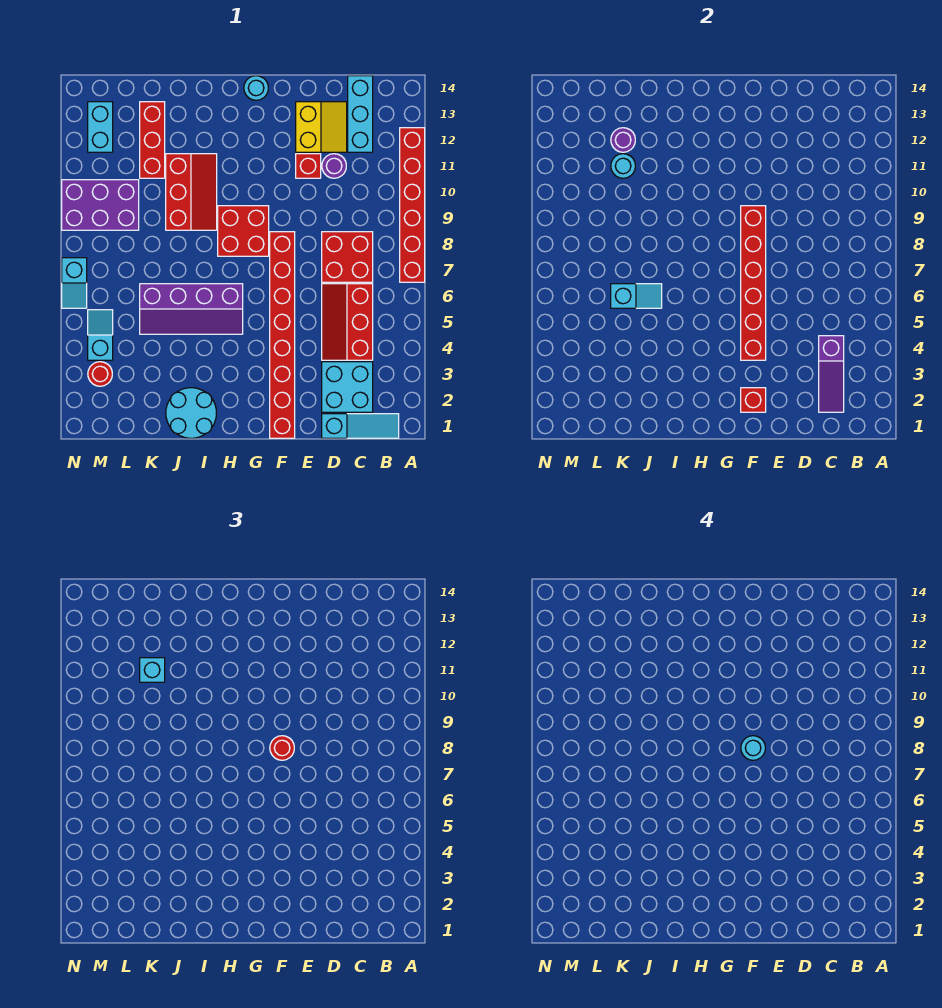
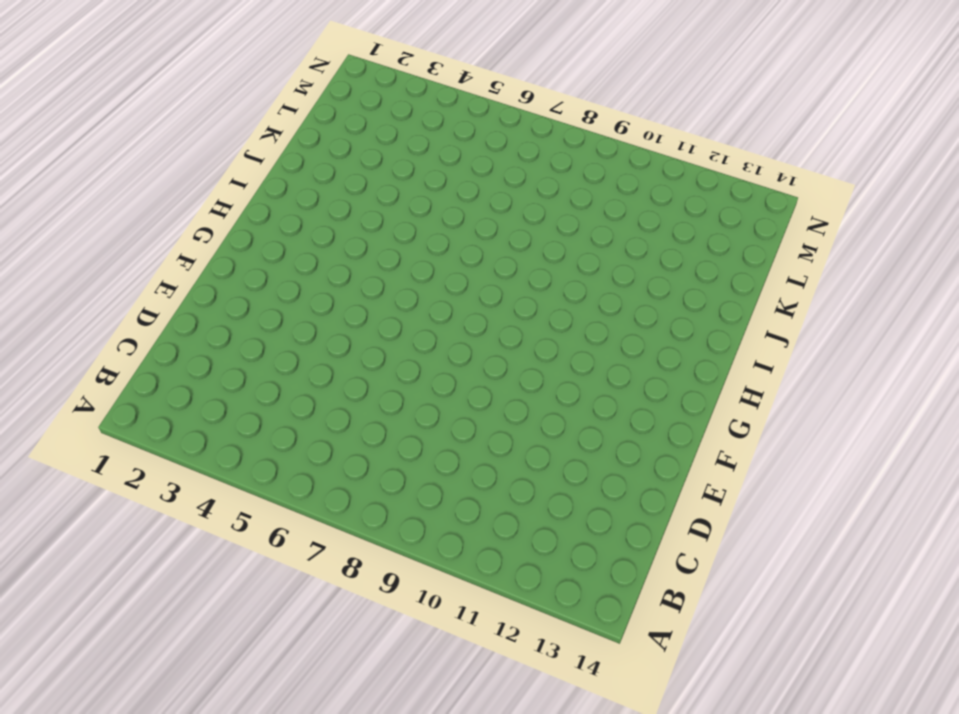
none -> red 1x6 brick [400,128,425,282]
none -> cyan 1x3 slope [322,414,399,438]
none -> cyan 2x2 brick [322,362,373,412]
none -> red 2x3 slope [322,284,373,360]

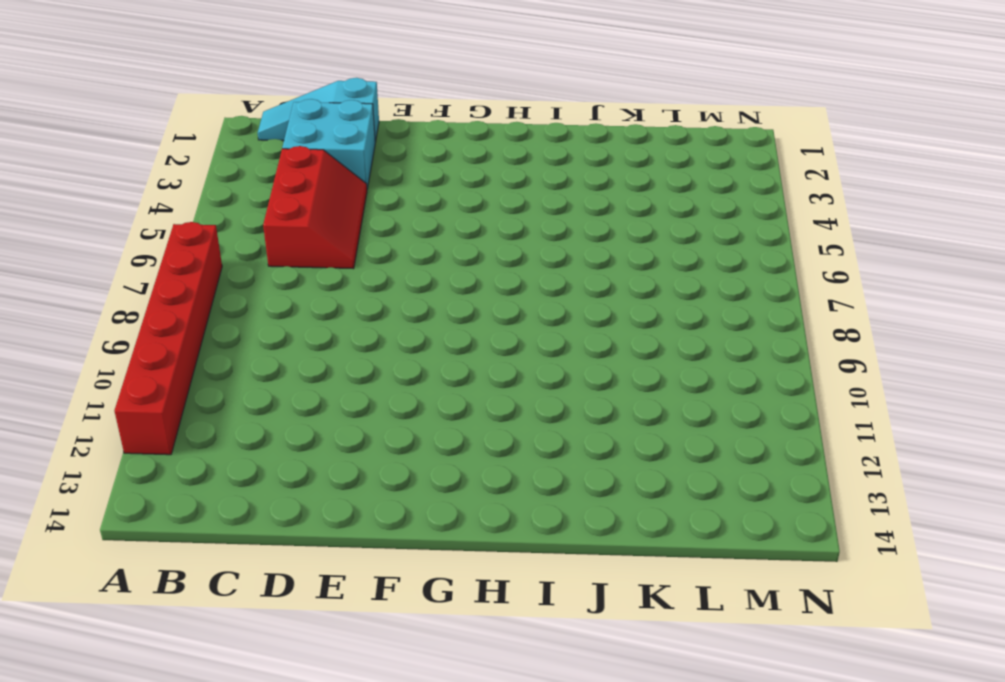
none -> red 2x2 brick [322,232,373,282]
none -> cyan 1x3 brick [348,76,373,152]
none -> purple 1x1 round brick [322,154,346,178]
none -> yellow 2x2 slope [296,102,347,152]

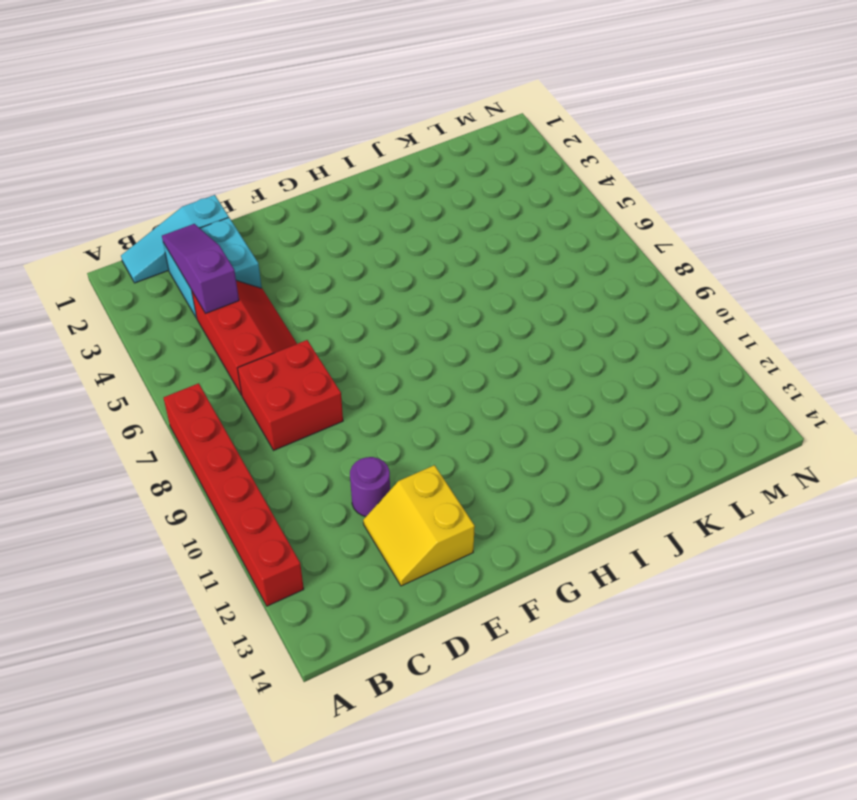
none -> cyan 1x3 brick [348,76,373,152]
none -> red 1x1 brick [296,154,321,178]
none -> red 1x8 brick [270,232,295,438]
none -> red 2x2 brick [218,206,269,256]

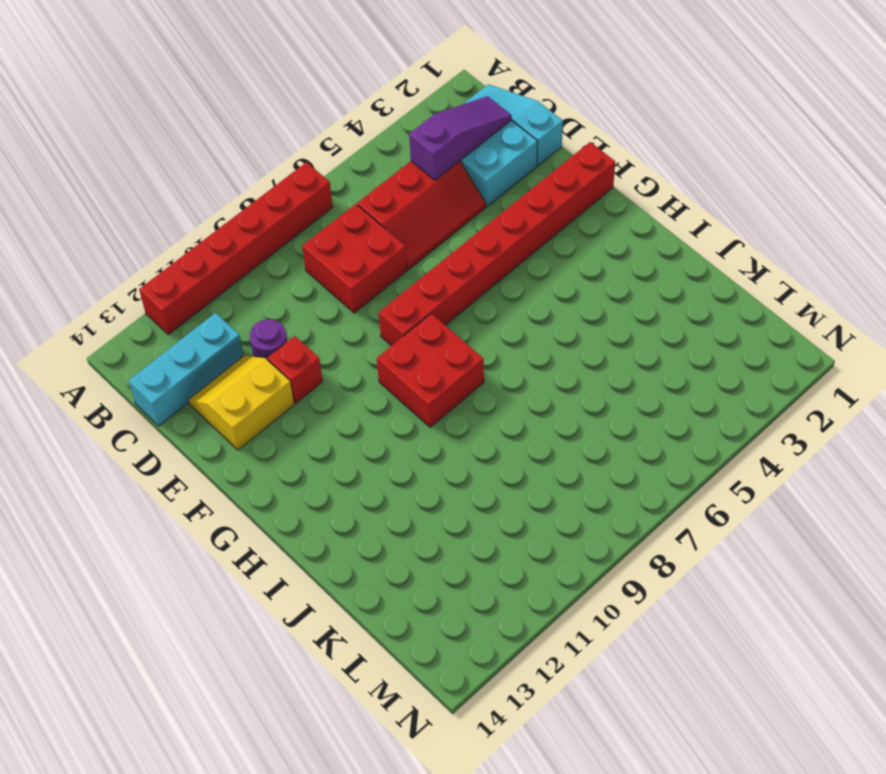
none -> cyan 1x1 round brick [244,76,268,100]
none -> purple 2x4 slope [140,284,243,334]
none -> cyan 2x2 round brick [166,388,216,438]
none -> red 2x3 slope [166,154,217,230]

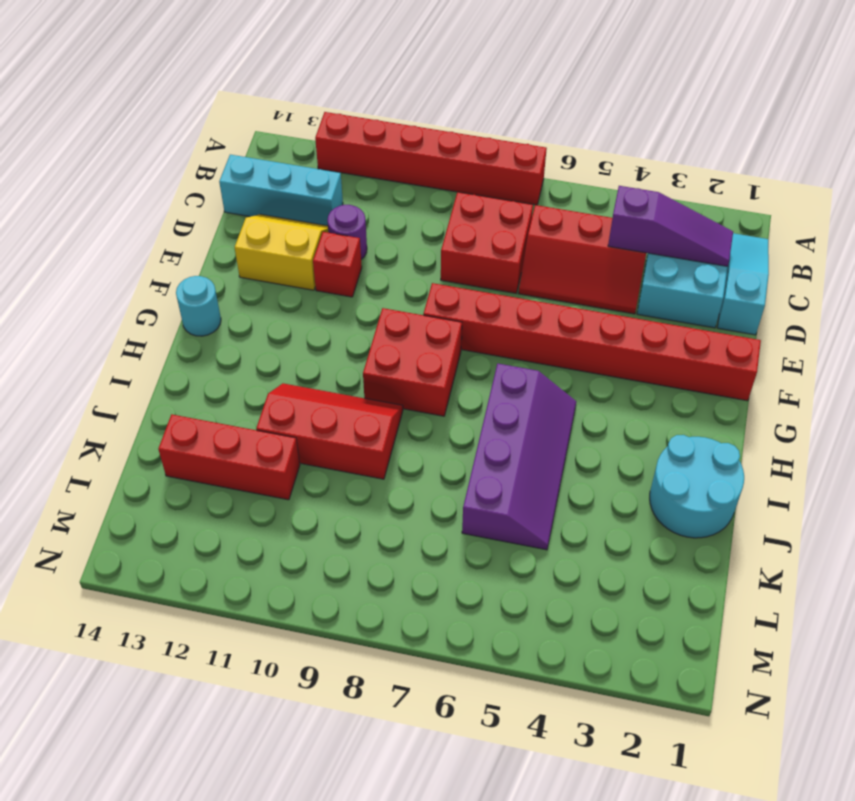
none -> purple 2x3 brick [62,180,139,230]
none -> red 1x1 round brick [88,362,112,386]
none -> cyan 1x2 slope [88,310,113,360]
none -> cyan 1x2 brick [88,102,113,152]

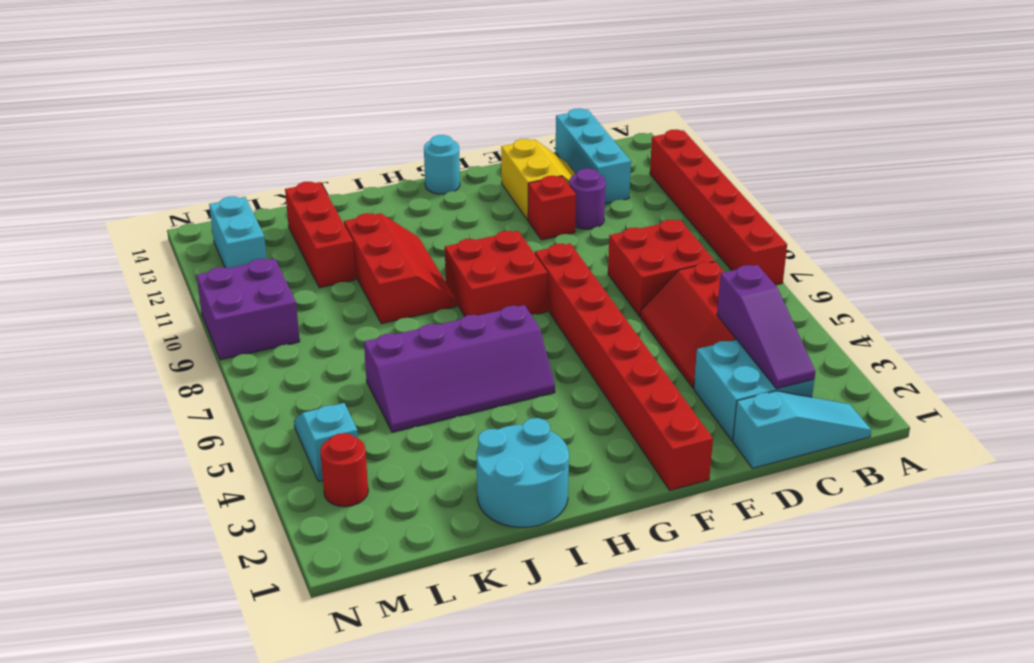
purple 2x2 brick [196,258,300,360] -> purple 2x3 brick [62,180,139,230]
none -> cyan 1x2 slope [62,258,87,308]
none -> red 1x1 brick [741,388,766,412]
none -> red 1x6 brick [741,206,766,360]
none -> cyan 1x2 slope [611,284,662,308]

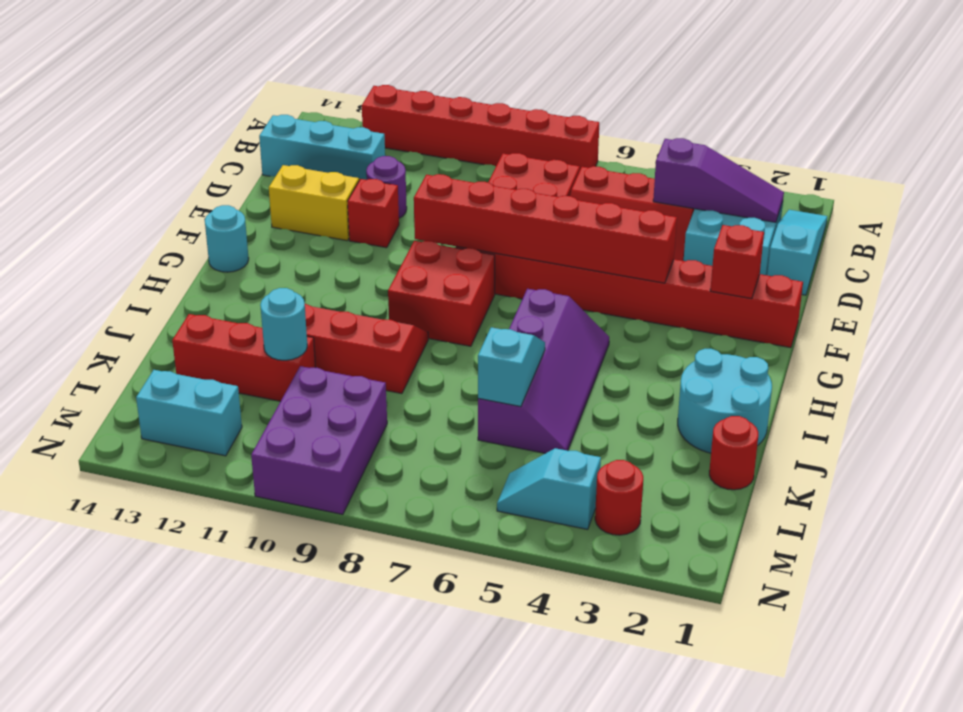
red 1x1 round brick [709,416,758,490] -> red 1x1 round brick moved to [270,736,294,760]
none -> cyan 1x2 slope [62,258,87,308]
none -> purple 1x1 round brick [611,128,635,152]
none -> cyan 1x1 brick [140,658,165,682]
none -> cyan 1x1 round brick [741,736,765,760]

